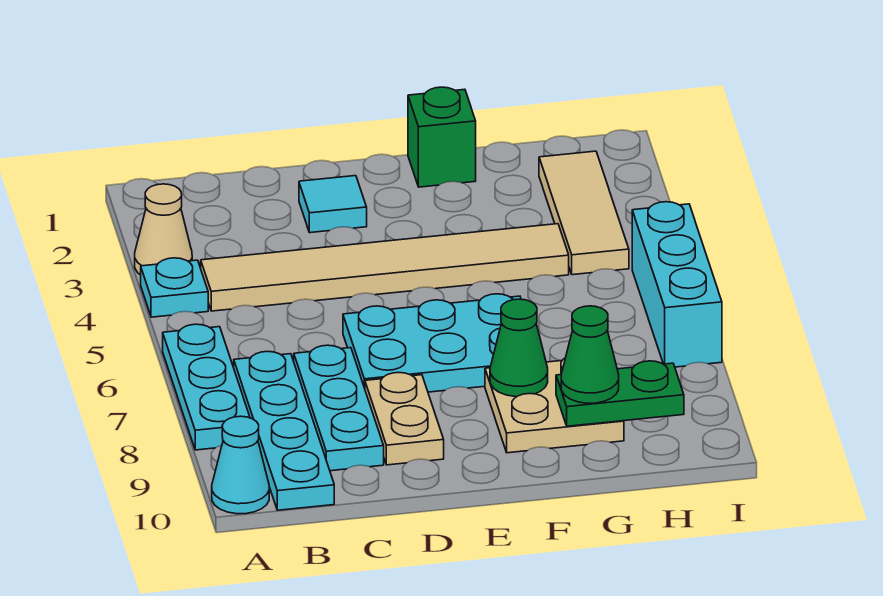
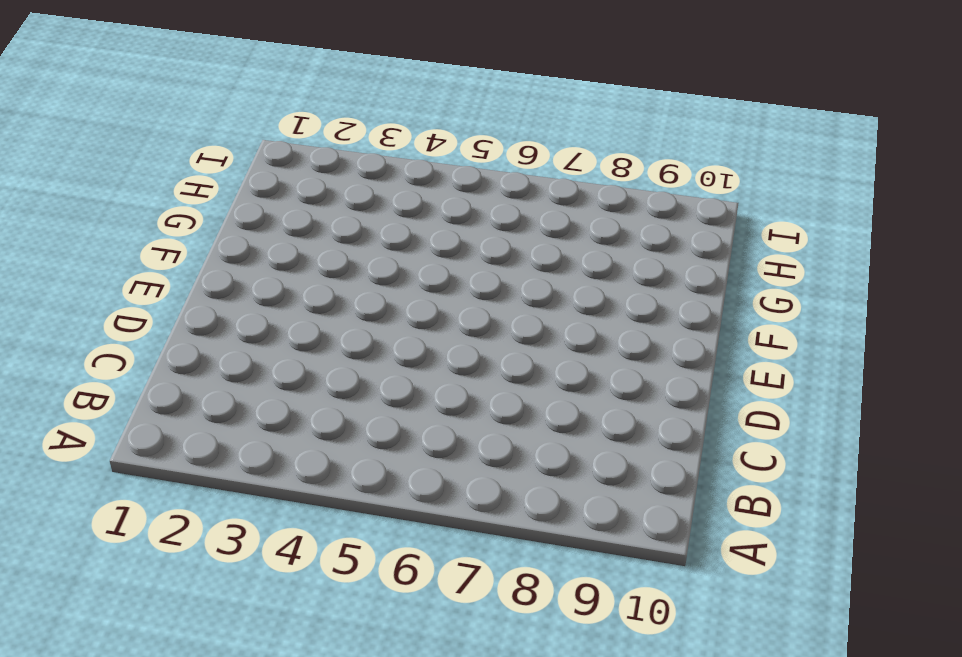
none -> tan 1x1 cone [135,184,192,275]
none -> cyan 1x1 plate [141,258,208,317]
none -> cyan 1x3 plate [163,324,250,450]

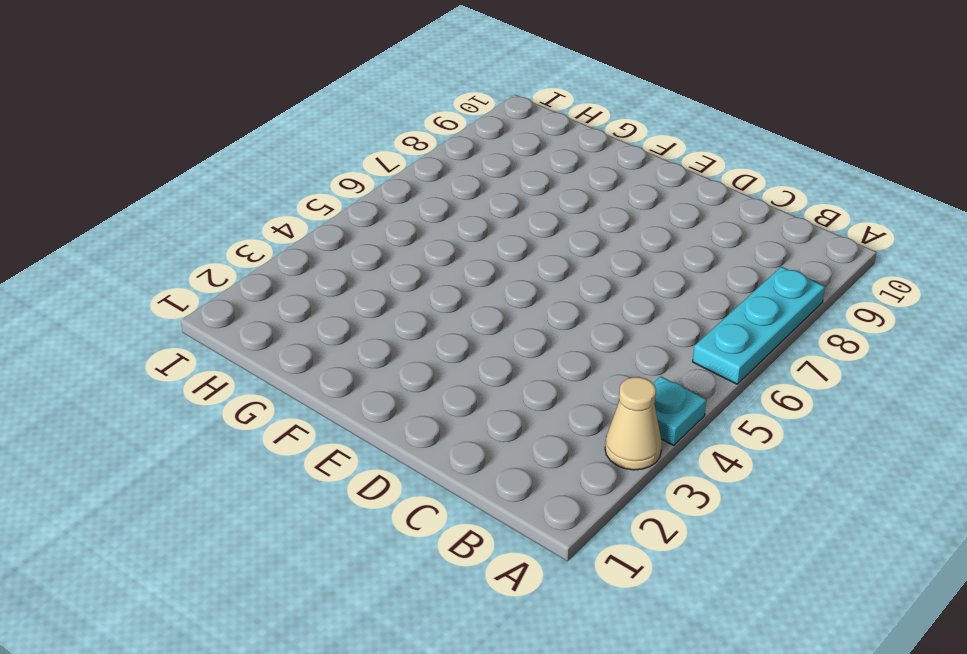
none -> cyan 1x1 cone [212,416,269,514]
none -> tan 1x6 tile [201,224,569,311]
none -> cyan 1x4 plate [234,351,334,510]

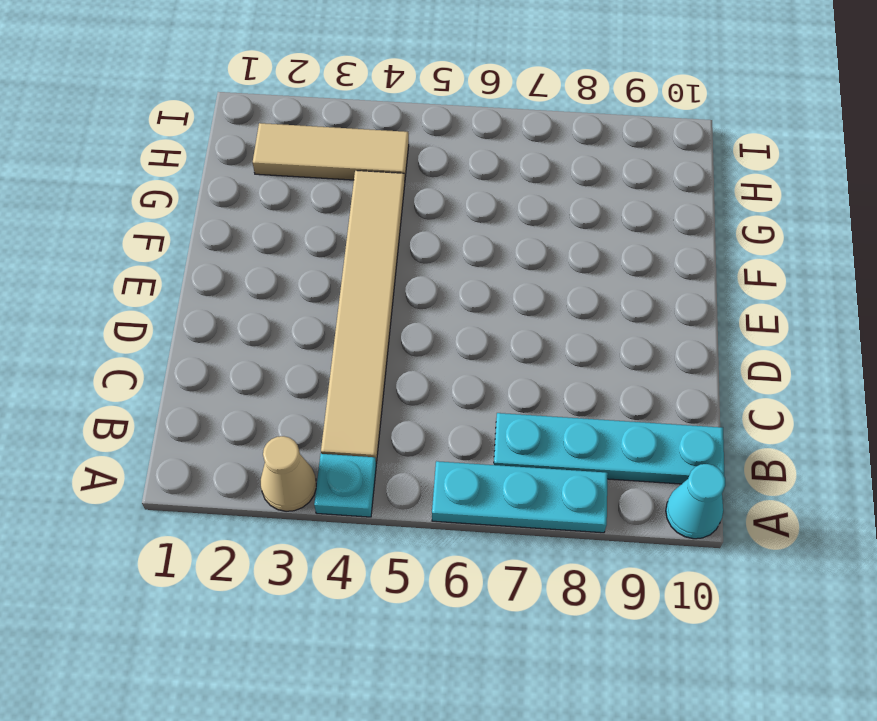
none -> cyan 1x3 plate [294,345,384,471]
none -> cyan 1x1 tile [299,176,367,233]
none -> cyan 2x3 plate [343,294,521,392]

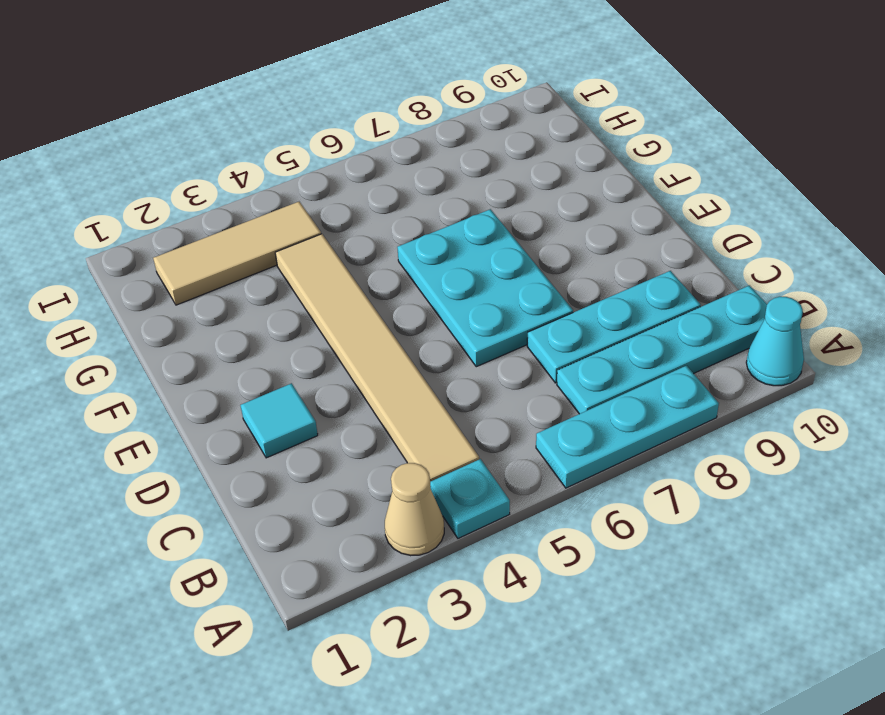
none -> tan 1x2 plate [365,372,444,465]
none -> green 1x1 brick [408,87,476,187]
none -> tan 2x2 plate [485,358,624,453]

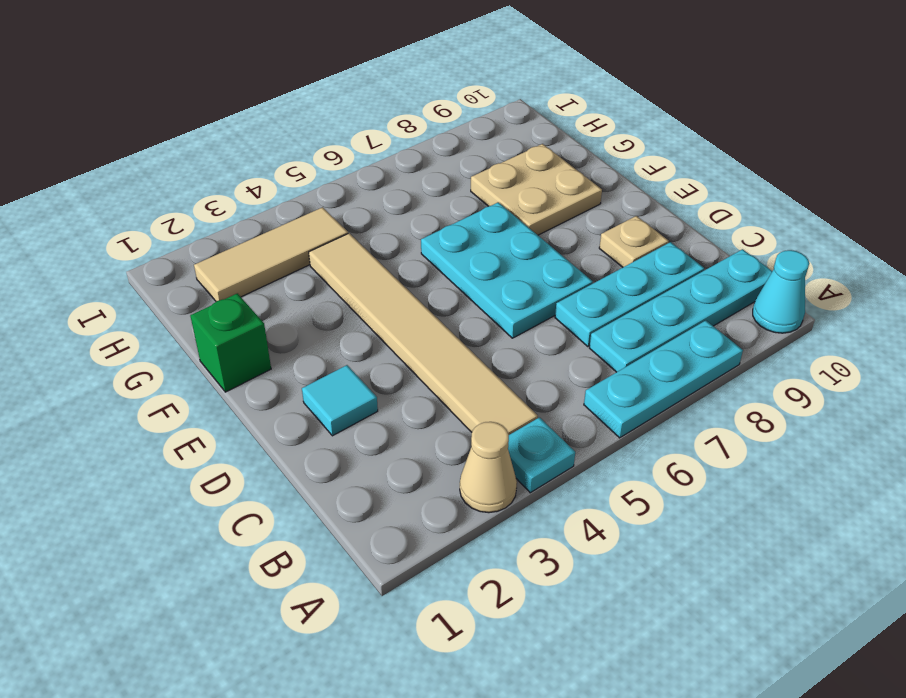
tan 1x1 plate [599,216,669,267] -> tan 1x2 plate [365,372,444,465]
none -> cyan 1x3 brick [632,202,722,367]
none -> green 1x1 cone [490,299,548,397]
none -> green 1x2 plate [556,361,684,426]

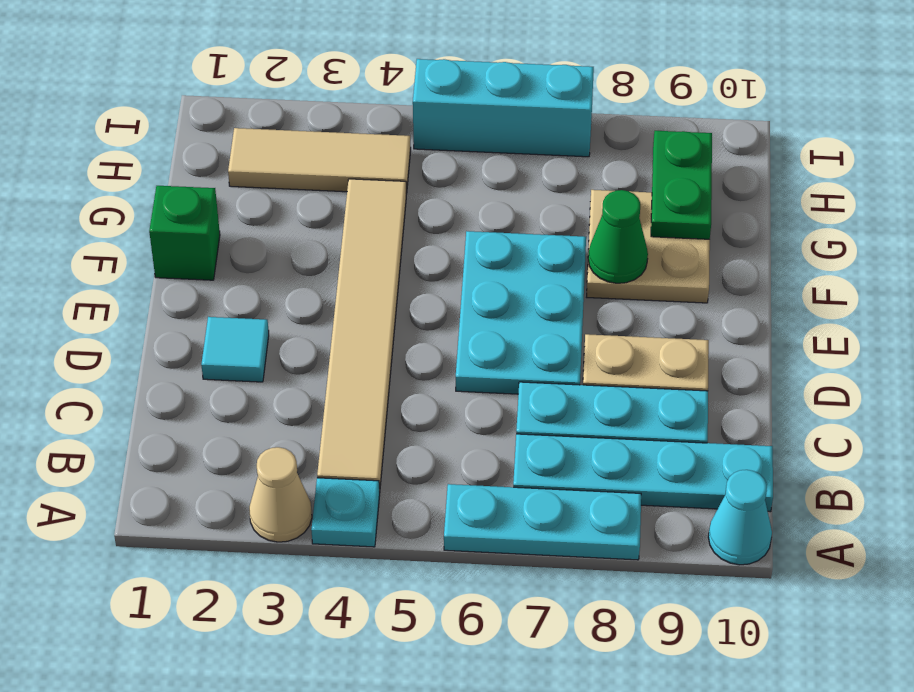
none -> green 1x1 cone [561,306,619,403]

